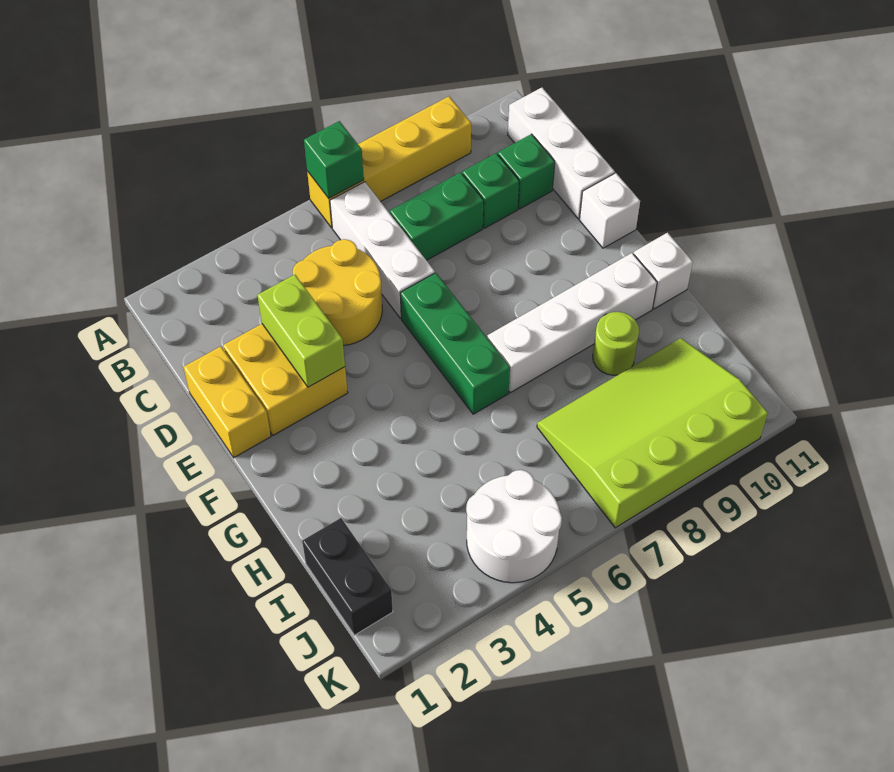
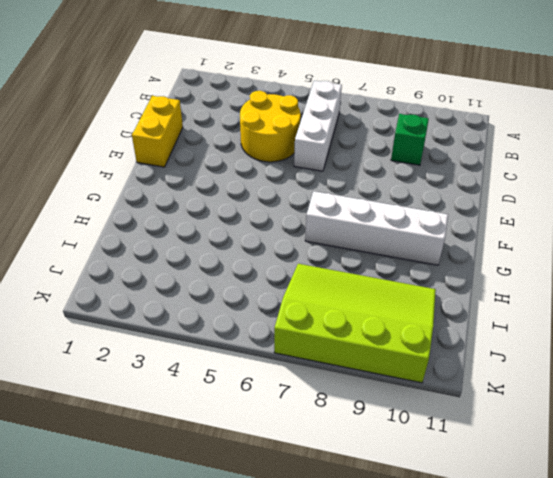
none -> yellow 1x4 brick [307,96,471,228]
none -> white 1x3 brick [508,88,615,219]
none -> green 1x2 brick [390,172,484,260]

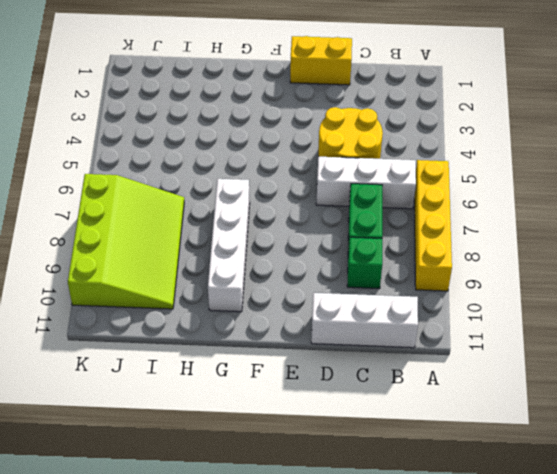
none -> green 1x1 brick [498,134,555,209]
none -> yellow 2x2 brick [223,324,348,435]
none -> green 1x3 brick [400,273,510,414]

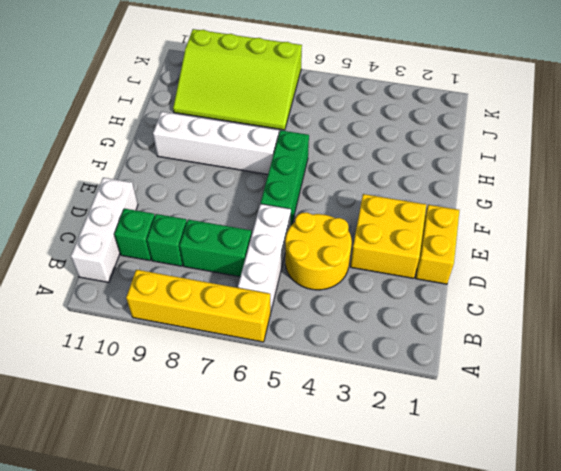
none -> white 1x1 brick [579,173,640,248]
none -> white 1x1 brick [634,233,693,309]
none -> lime 1x1 round brick [593,312,639,375]

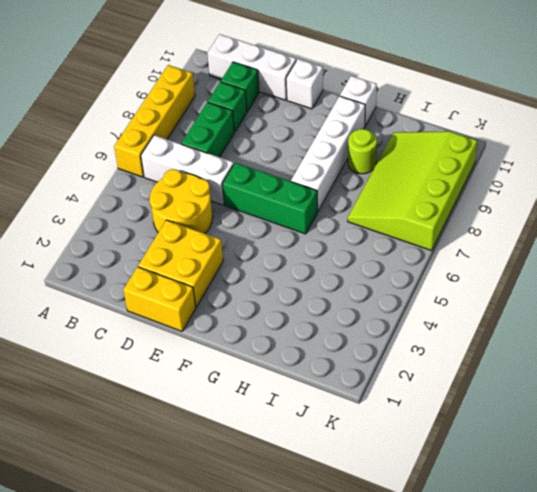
none -> black 1x2 brick [302,518,393,635]
none -> white 2x2 round brick [466,470,562,583]
none -> green 1x1 brick [304,121,364,198]

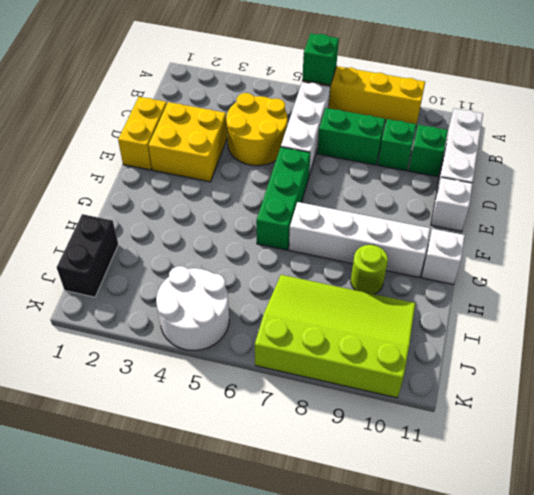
none -> lime 1x2 brick [257,275,345,387]

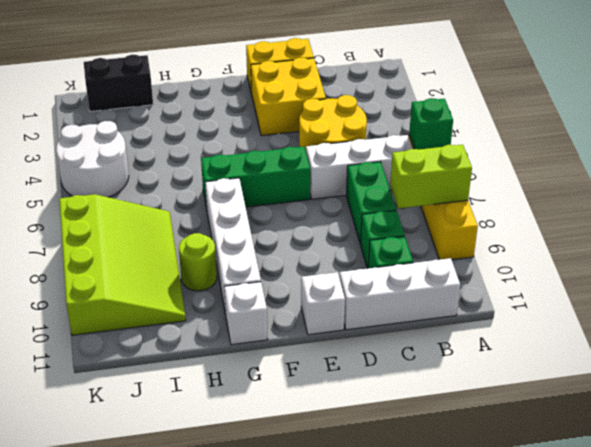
lime 1x2 brick [390,145,472,209] -> lime 1x2 brick moved to [257,275,345,387]

